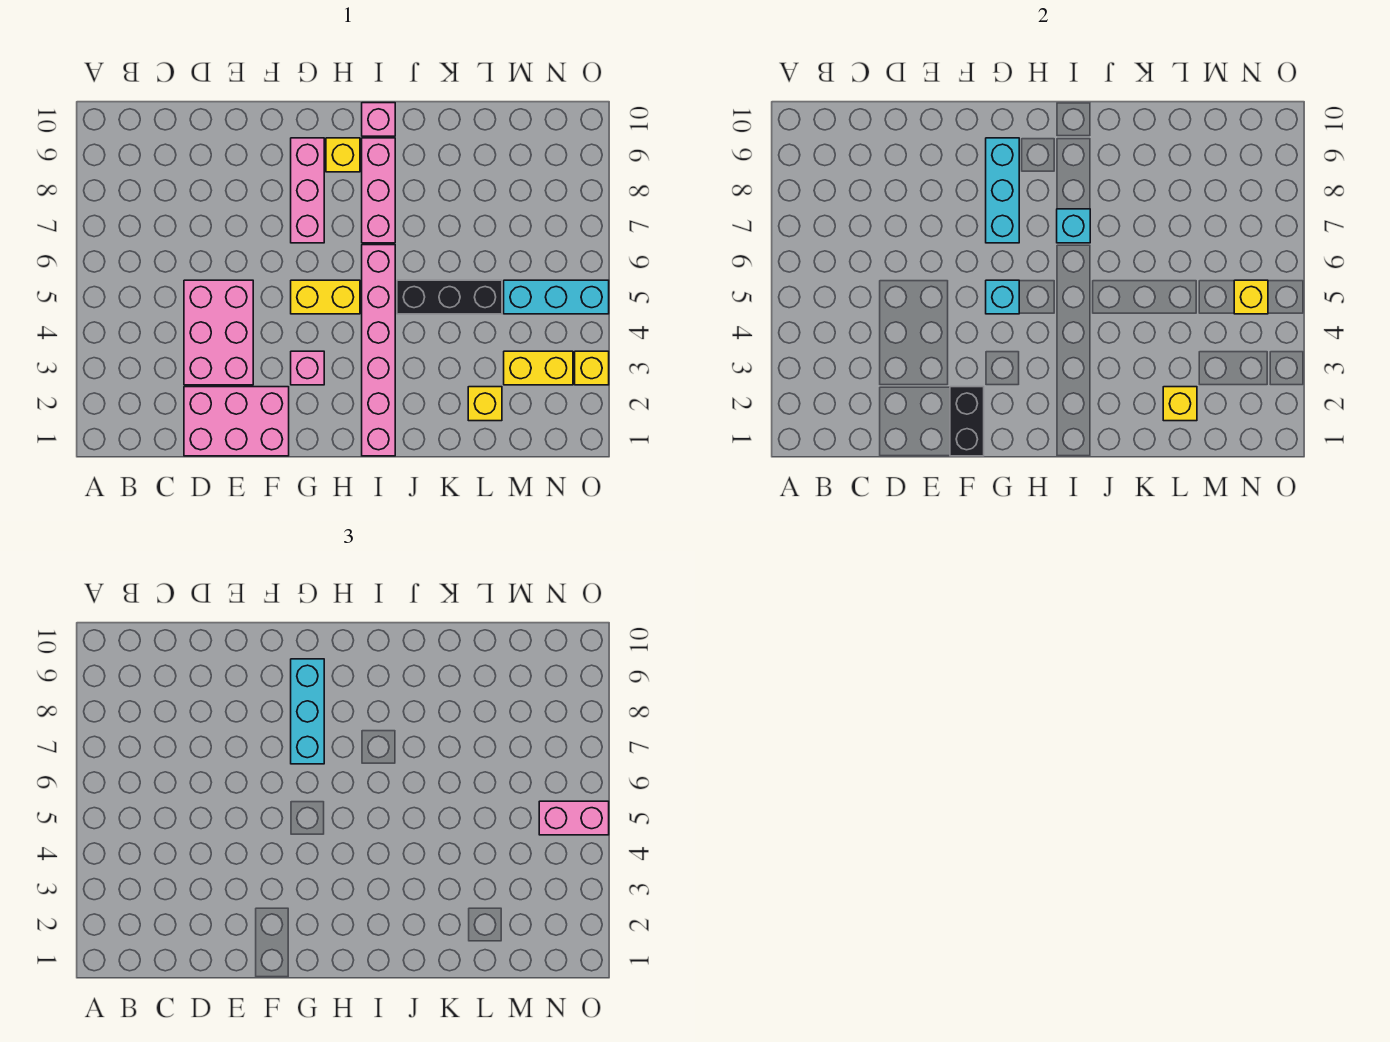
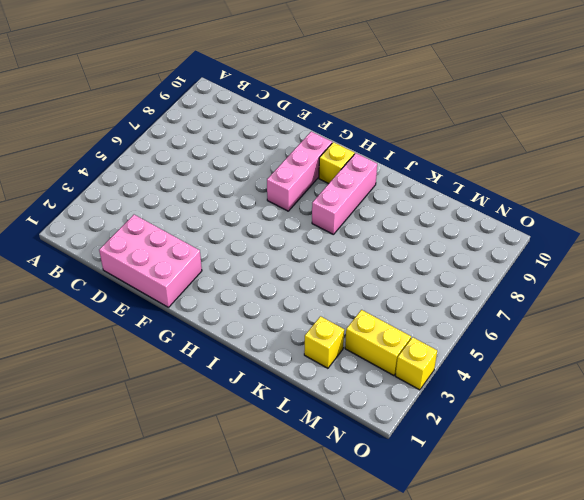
none -> pink 2x3 brick [184,280,253,385]
none -> pink 1x1 brick [291,351,324,385]
none -> yellow 1x2 brick [291,280,360,314]

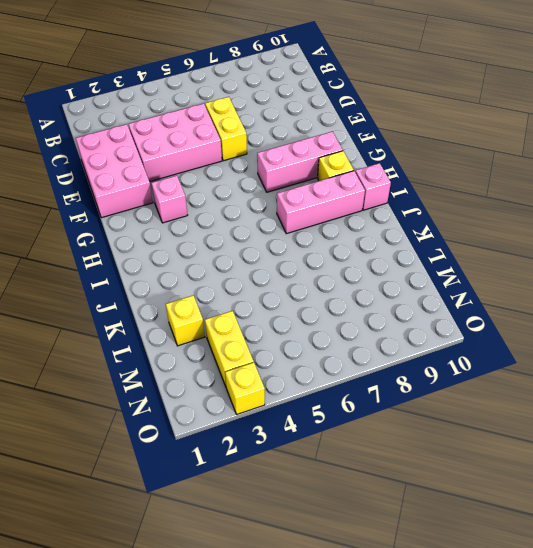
yellow 1x2 brick [205,97,247,161] -> yellow 1x2 brick moved to [291,280,360,314]
none -> pink 1x6 brick [362,245,395,456]
none -> black 1x3 brick [397,280,502,314]
none -> cyan 1x3 brick [504,280,609,314]

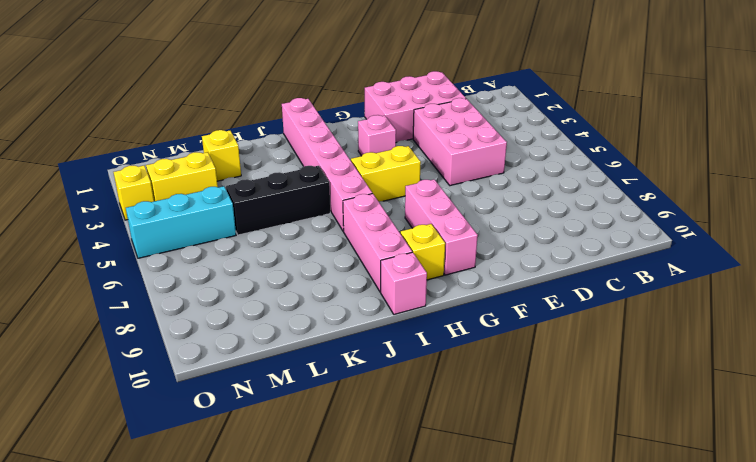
none -> black 1x2 brick [950,387,984,456]
none -> cyan 1x1 brick [986,280,1019,314]
none -> cyan 1x3 brick [986,138,1019,243]

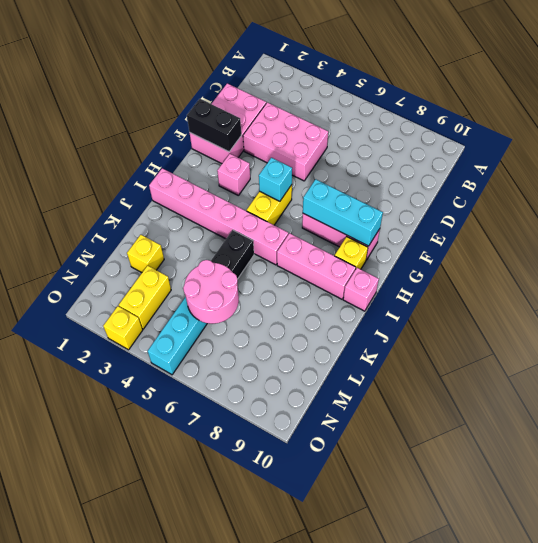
pink 2x2 round brick [183,260,239,324] -> none
none -> cyan 1x1 brick [1057,209,1090,243]
none -> yellow 1x1 brick [1163,387,1197,421]
none -> yellow 1x1 brick [1234,280,1268,314]

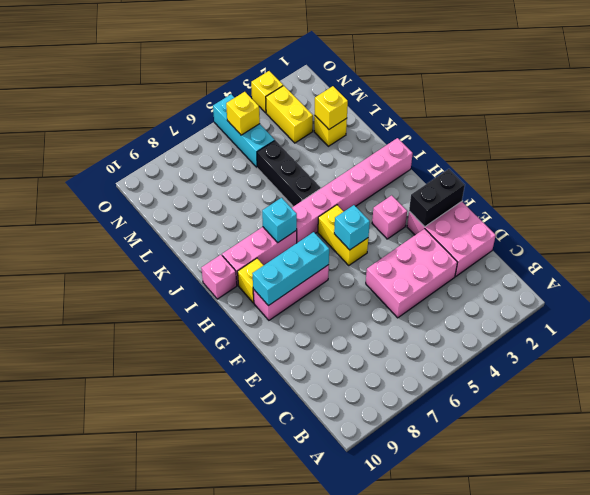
none -> cyan 1x3 brick [291,659,324,764]
none -> pink 1x2 brick [539,801,609,835]

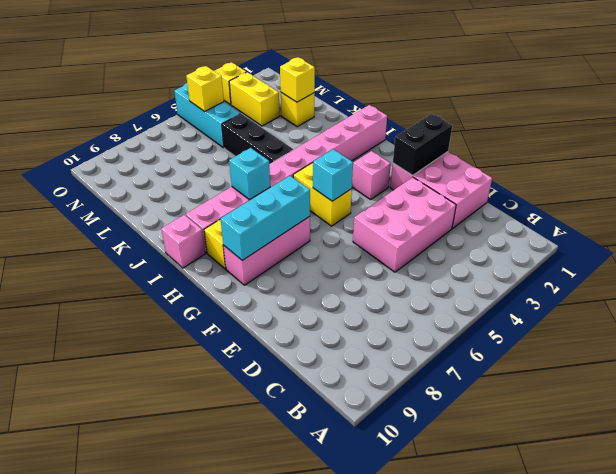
none -> cyan 1x3 brick [291,659,324,764]
none -> pink 1x2 brick [539,801,609,835]

